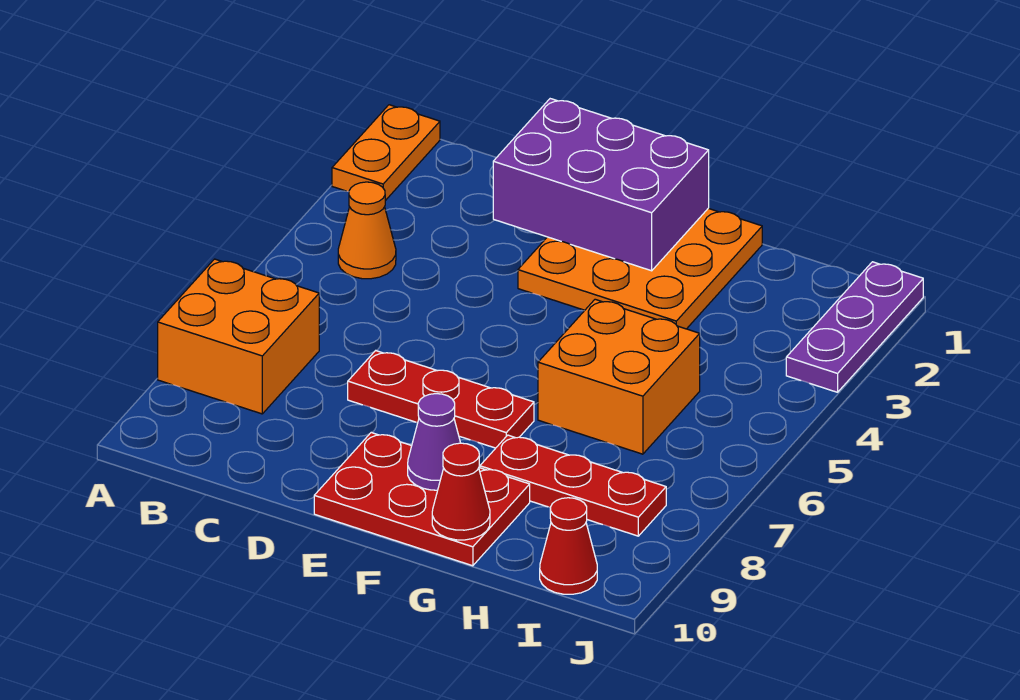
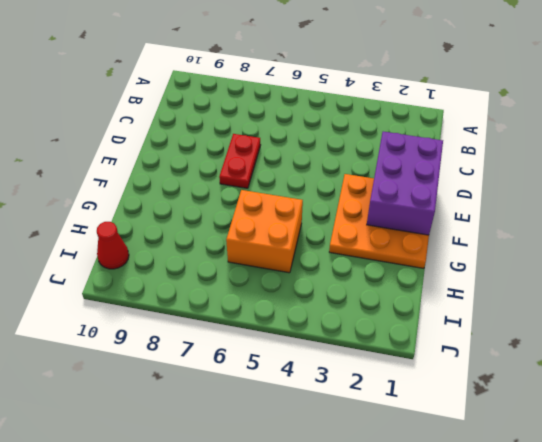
red 1x2 plate [219,134,261,188] -> red 1x3 plate [348,351,534,448]
none -> orange 1x2 plate [332,105,440,201]
none -> orange 2x2 brick [158,259,319,414]
none -> orange 1x1 cone [338,182,396,279]

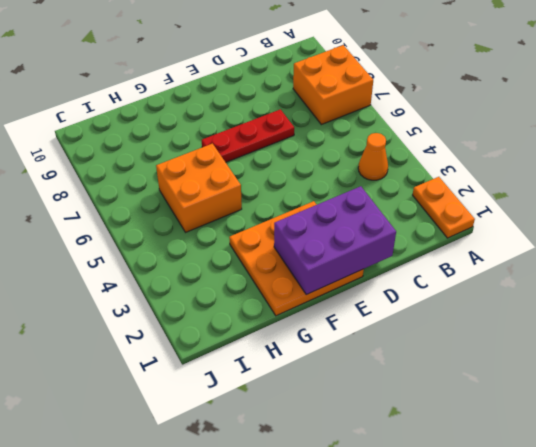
none -> red 2x3 plate [314,433,530,566]
none -> red 1x3 plate [480,435,666,536]
none -> red 1x1 cone [540,498,597,594]

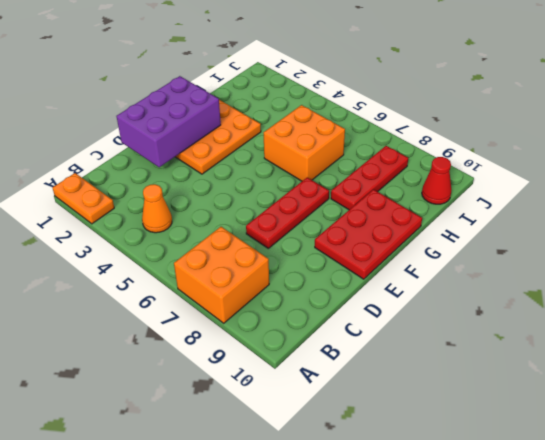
none -> purple 1x3 plate [786,262,923,392]
none -> purple 1x1 cone [408,394,460,490]
none -> red 1x1 cone [432,443,490,540]

